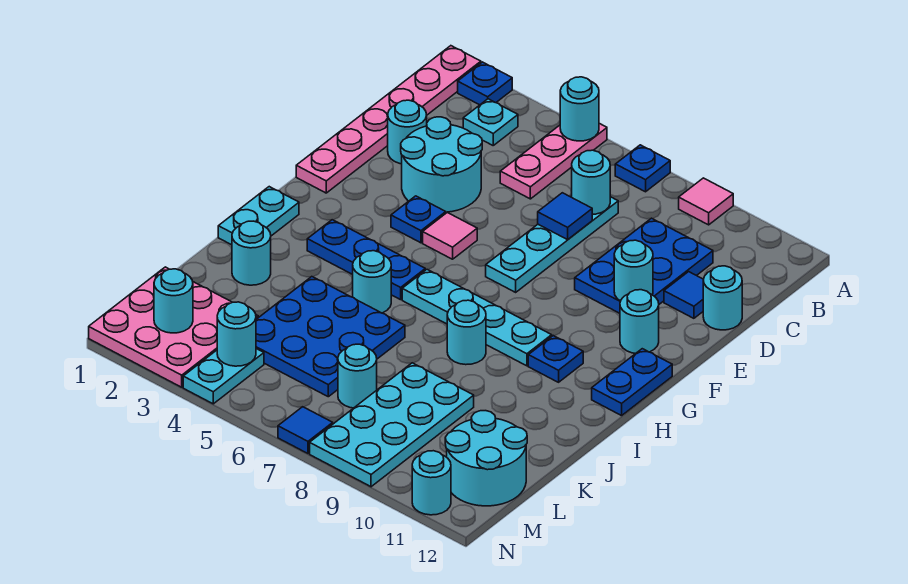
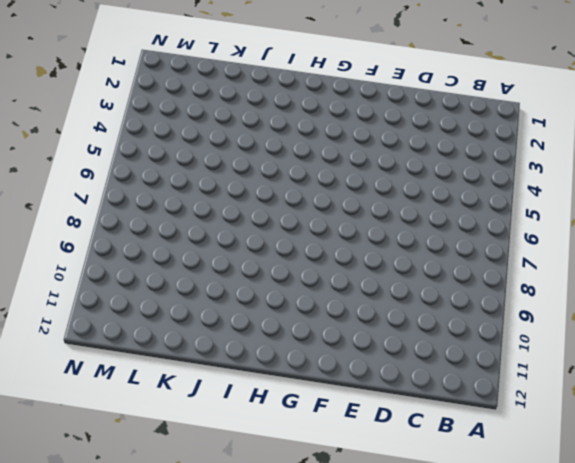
none -> pink 1x6 plate [296,46,481,193]
none -> blue 1x1 plate [458,62,512,105]
none -> pink 1x3 plate [500,123,607,199]
none -> blue 1x1 plate [615,145,670,192]

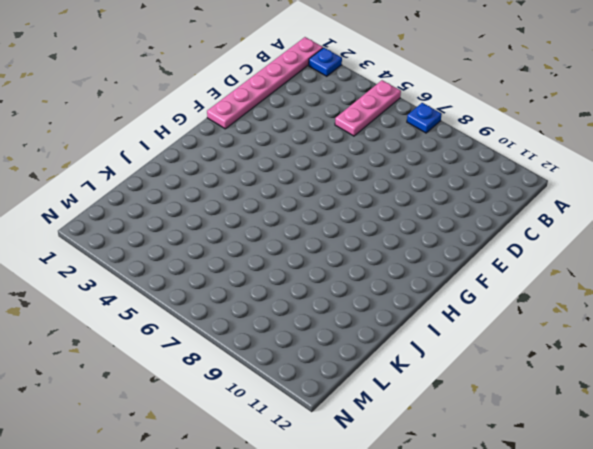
none -> pink 1x1 tile [679,178,733,225]
none -> cyan 1x1 plate [463,99,518,145]
none -> cyan 1x4 plate [486,197,618,292]
none -> blue 2x3 plate [575,218,713,313]

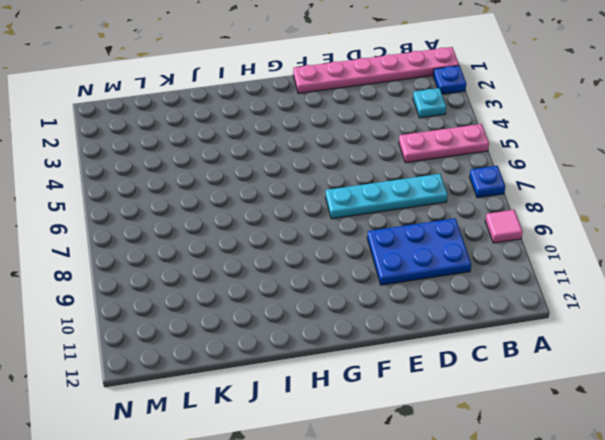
none -> cyan 1x1 round brick [388,100,427,164]
none -> cyan 2x2 round brick [401,117,482,212]
none -> blue 1x1 tile [664,272,703,318]
none -> cyan 1x1 round brick [703,266,742,330]

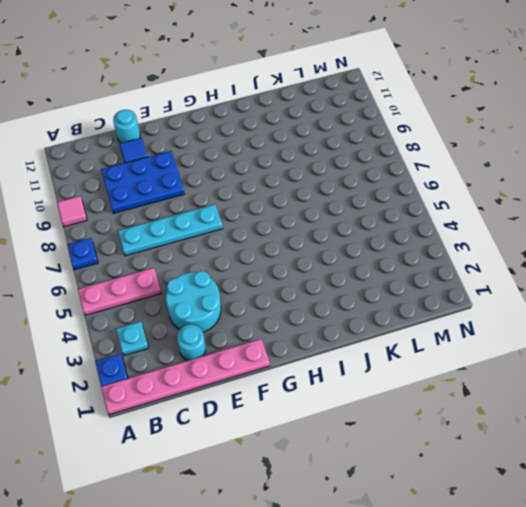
none -> blue 1x1 plate [391,196,446,243]
none -> pink 1x1 tile [423,213,477,259]
none -> cyan 1x1 round brick [620,290,659,353]
none -> blue 1x2 plate [592,349,672,416]

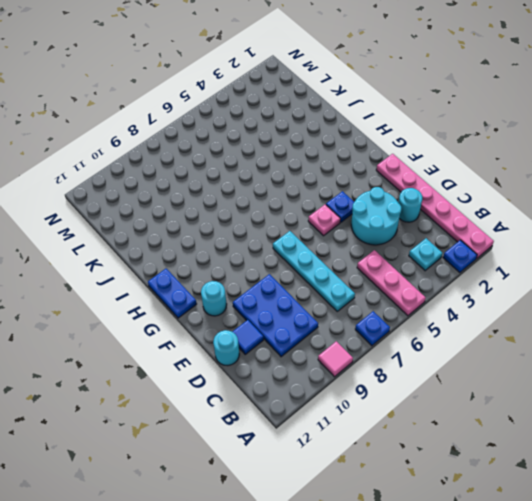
pink 1x1 plate [308,204,340,236] -> pink 1x1 tile [423,213,477,259]
none -> cyan 1x2 plate [218,187,299,245]
none -> blue 1x3 plate [307,220,425,300]
none -> cyan 1x4 plate [402,270,552,366]
none -> blue 1x1 plate [528,336,583,382]

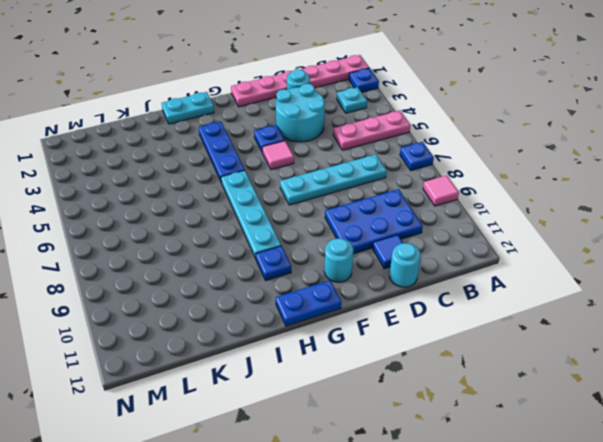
none -> cyan 1x1 round brick [353,251,391,313]
none -> cyan 1x1 round brick [447,300,486,365]
none -> cyan 1x1 round brick [232,221,271,285]
none -> blue 3x3 plate [256,277,405,397]

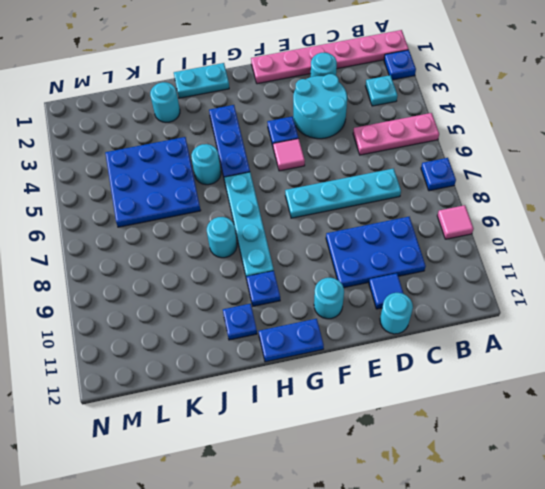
blue 1x1 plate [223,304,257,340] -> none
none -> cyan 2x4 plate [310,363,474,487]
none -> pink 3x3 plate [89,267,258,387]
none -> cyan 1x1 round brick [338,344,377,408]
none -> cyan 2x2 round brick [445,411,527,506]

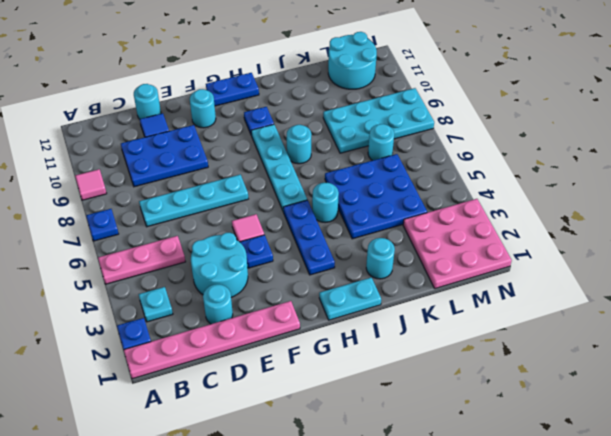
none -> cyan 1x2 plate [183,349,264,404]
none -> blue 1x1 tile [278,407,333,453]
none -> cyan 1x1 round brick [412,451,451,515]
none -> cyan 1x1 round brick [560,77,599,141]

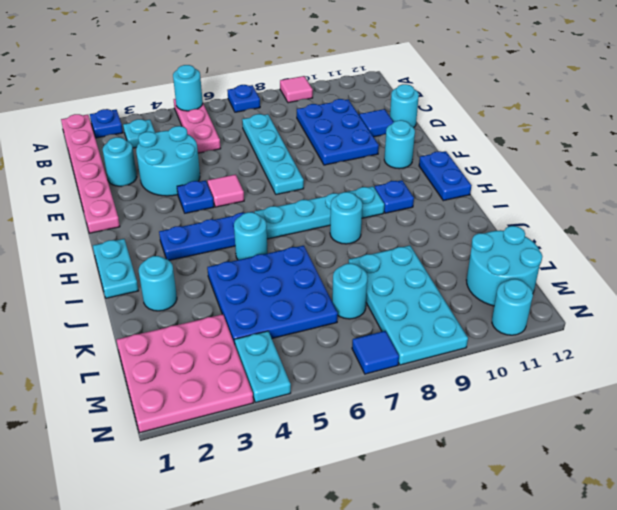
none -> cyan 1x1 round brick [572,150,610,214]
none -> blue 1x1 tile [538,193,592,240]
none -> cyan 1x1 round brick [614,240,653,301]
none -> cyan 1x1 round brick [154,269,193,333]

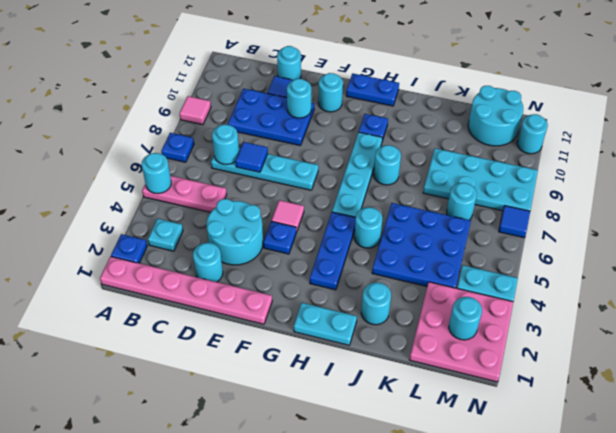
none -> cyan 1x1 round brick [217,302,256,366]

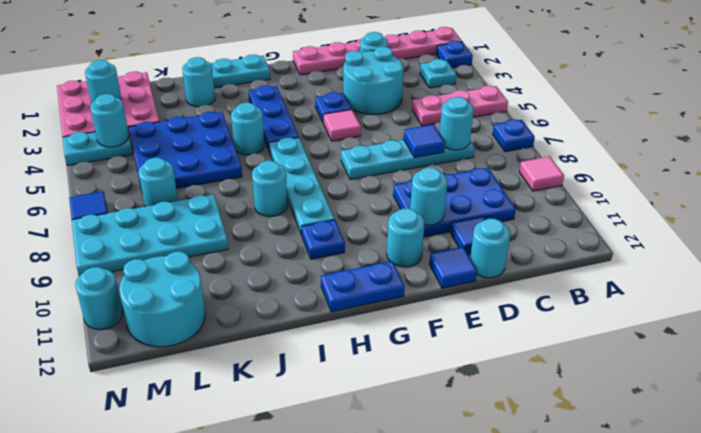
blue 1x1 tile [429,247,477,288] -> none
none -> cyan 1x1 round brick [560,77,599,141]

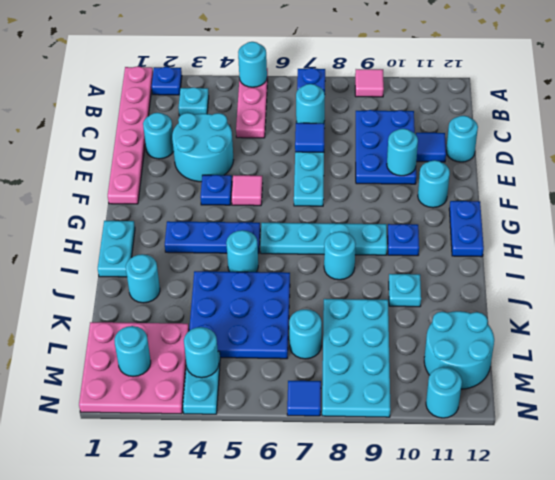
cyan 1x1 plate [389,274,421,307] -> none

